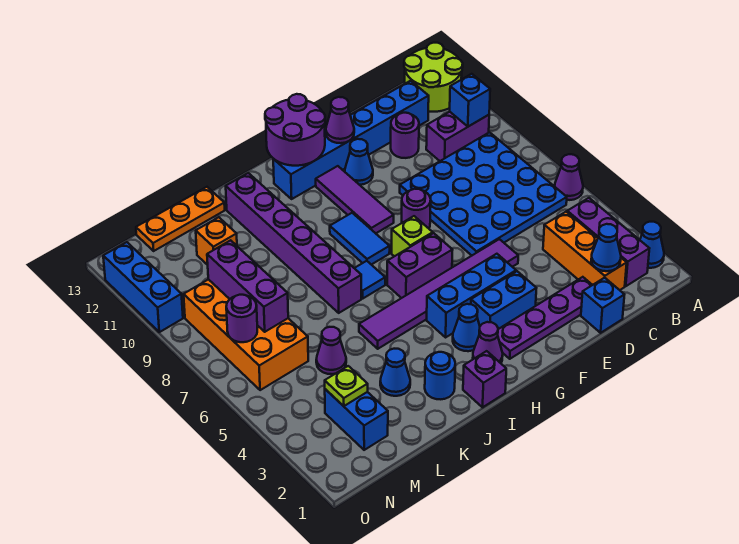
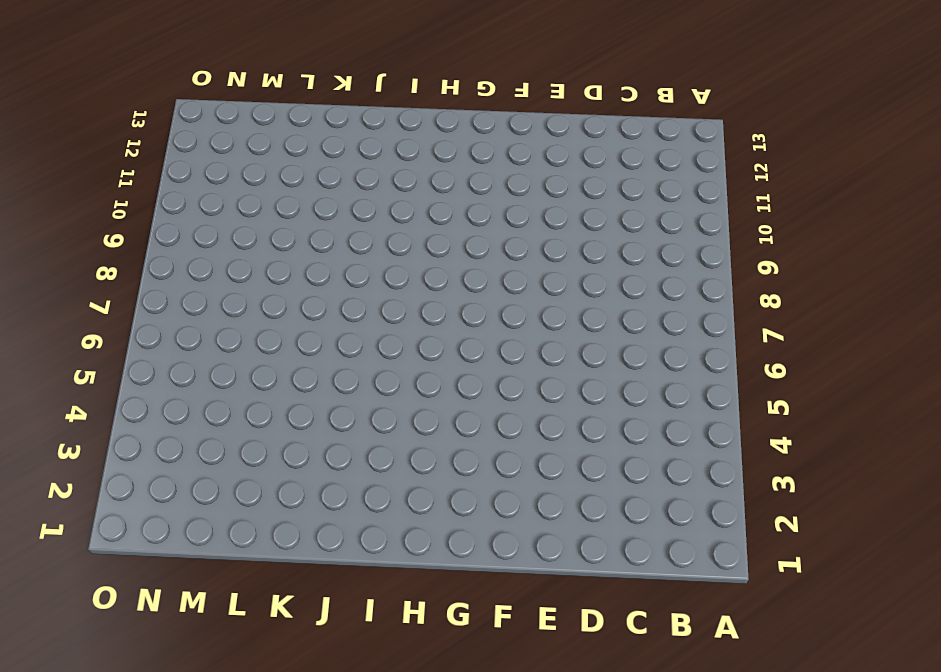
none -> blue 1x1 cone [640,222,664,268]
none -> purple 1x1 cone [555,154,583,200]
none -> lime 2x2 round brick [404,43,463,112]
none -> purple 1x3 brick [567,198,649,286]

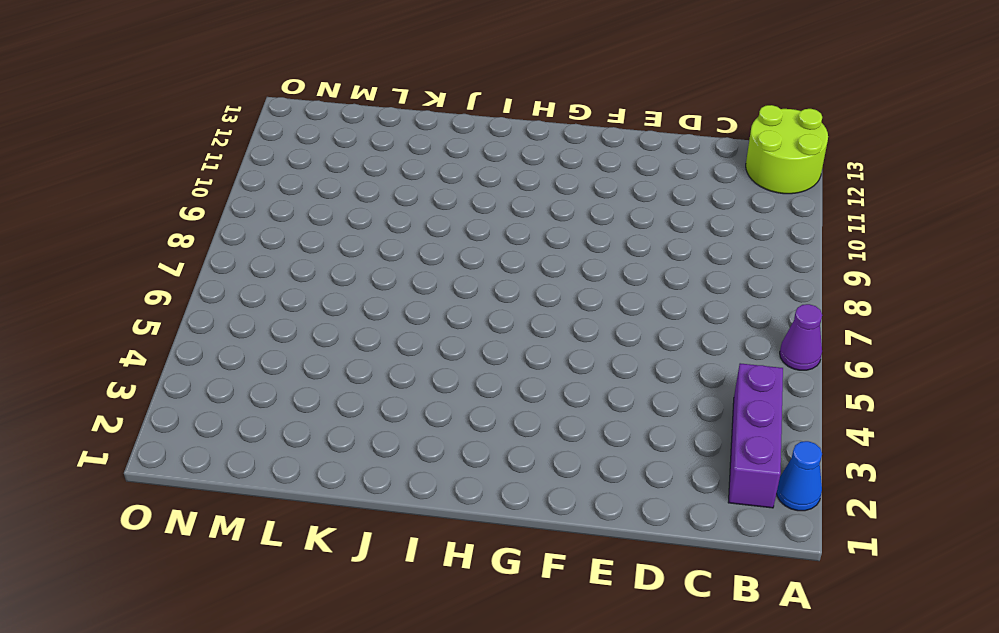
none -> blue 4x4 plate [400,132,567,255]
none -> purple 1x2 brick [426,112,489,161]
none -> orange 1x3 brick [543,212,627,290]
none -> blue 1x6 brick [273,81,429,199]

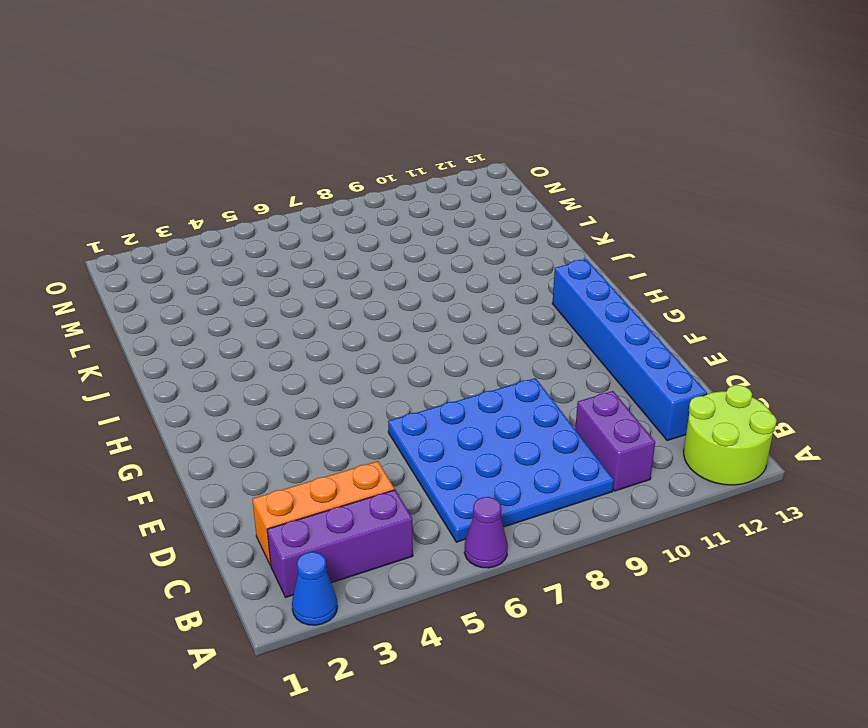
none -> blue 1x1 brick [581,278,624,333]
none -> purple 1x4 plate [498,277,592,359]
none -> purple 1x1 round brick [391,113,419,158]
none -> purple 1x6 tile [359,239,518,349]

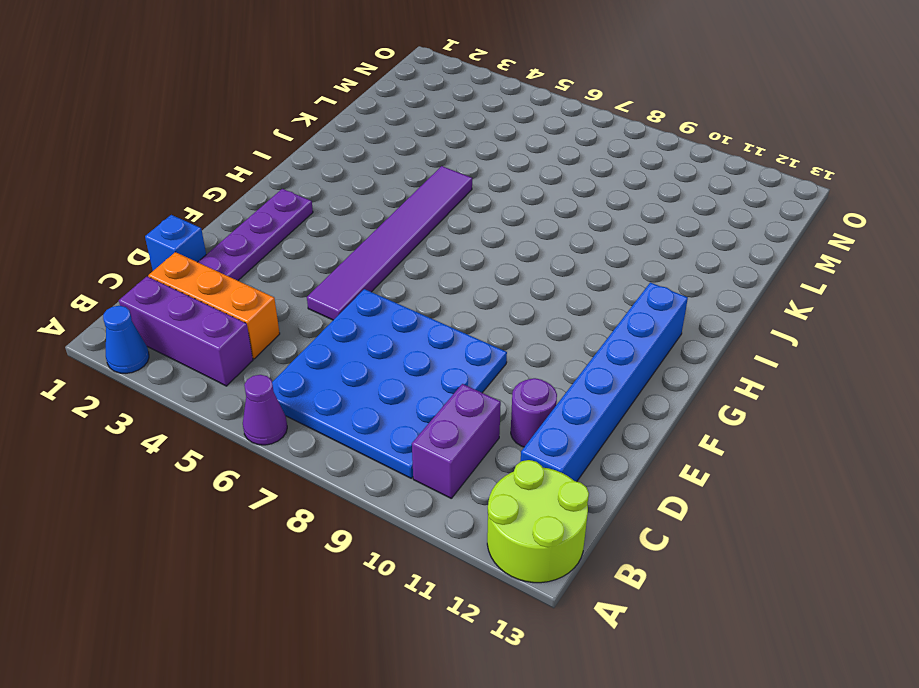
none -> blue 1x2 brick [471,271,536,329]
none -> blue 1x3 brick [427,254,516,337]
none -> purple 1x1 round brick [402,189,431,228]
none -> blue 1x1 cone [345,139,373,185]

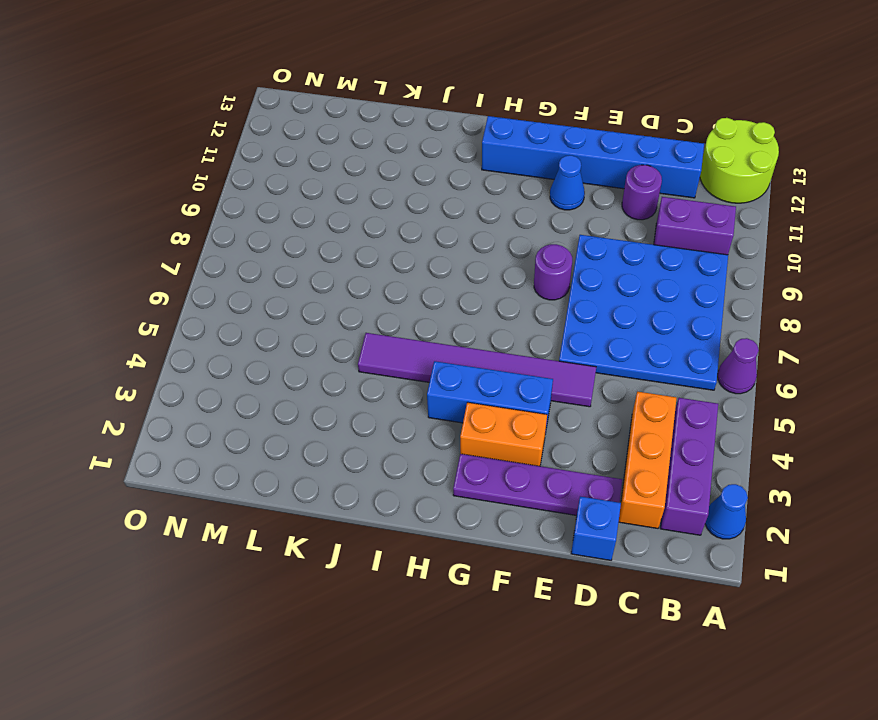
orange 1x2 brick [460,402,547,466] -> blue 1x2 brick [471,271,536,329]
none -> purple 1x2 brick [387,233,452,298]
none -> lime 1x1 brick [392,216,433,256]
none -> purple 1x3 tile [316,166,394,233]
none -> purple 1x1 cone [473,322,503,363]

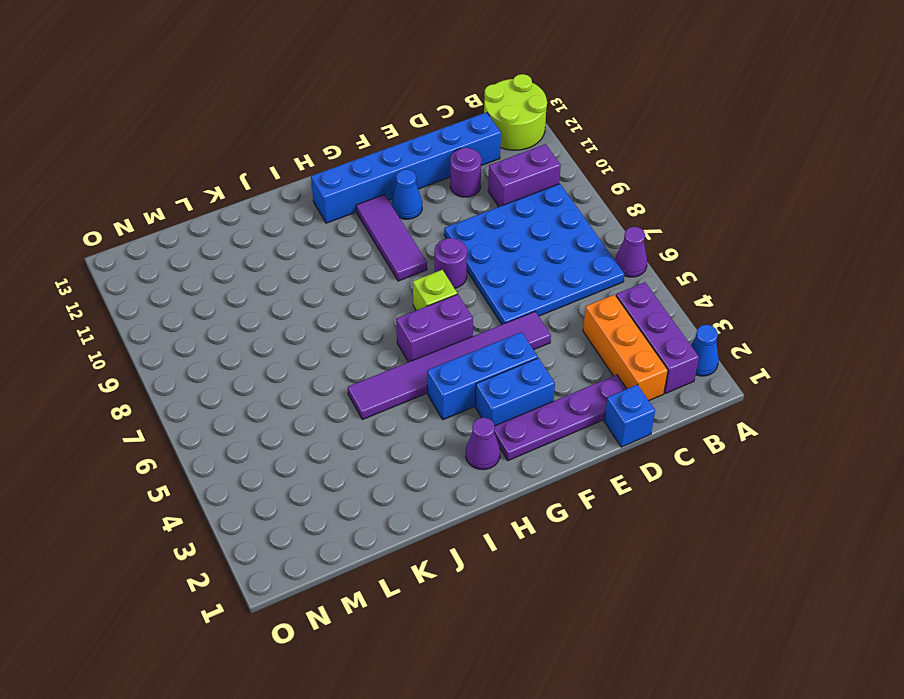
none -> blue 1x1 cone [453,304,480,351]
none -> blue 1x2 tile [330,213,390,265]
none -> purple 1x1 brick [463,351,506,407]
none -> blue 1x1 tile [355,261,385,298]

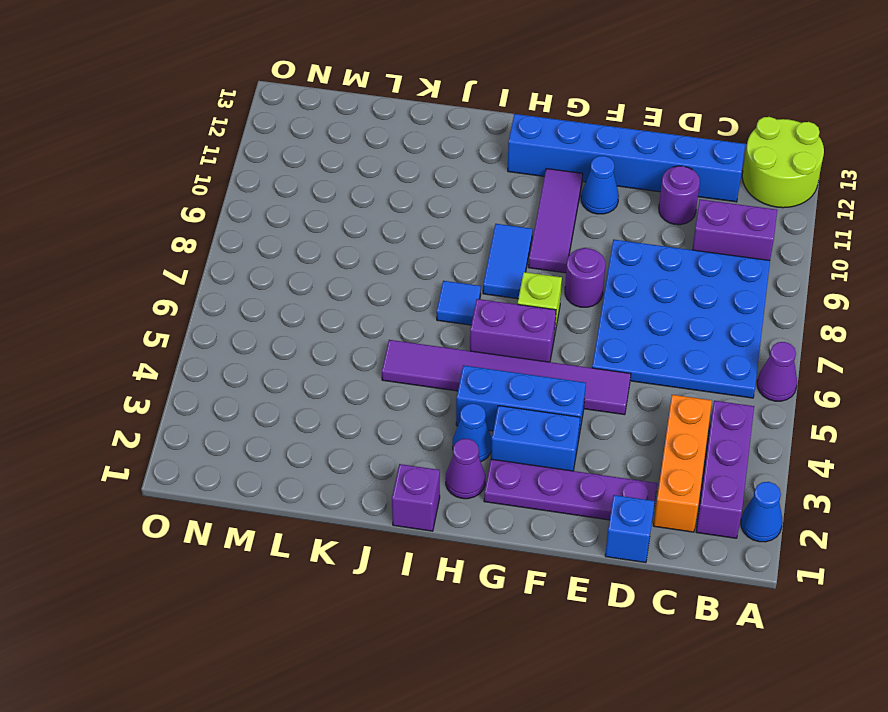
none -> blue 1x1 round brick [425,352,455,399]
none -> purple 1x6 brick [226,173,361,313]
none -> blue 1x1 cone [380,349,410,396]
none -> orange 1x3 plate [136,187,225,251]

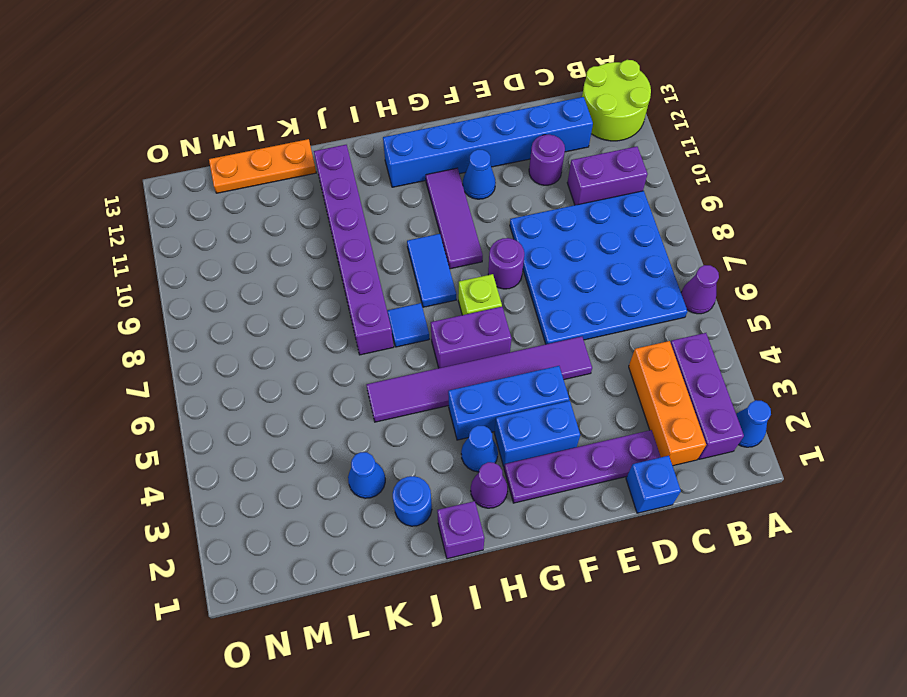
none -> purple 1x1 cone [316,327,346,374]
none -> orange 1x1 brick [196,217,237,265]
none -> blue 1x2 brick [325,389,388,450]
none -> orange 2x4 brick [184,279,308,390]

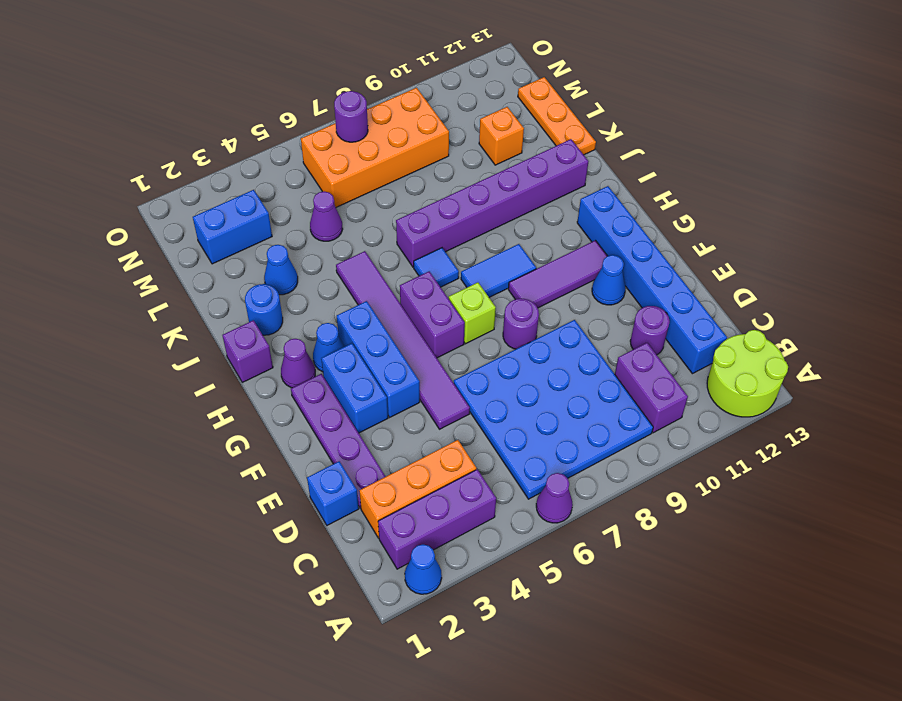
none -> blue 1x3 brick [103,242,183,332]
none -> blue 1x1 brick [450,74,490,127]
none -> blue 1x1 cone [591,224,621,271]
none -> purple 1x1 cone [326,97,354,143]

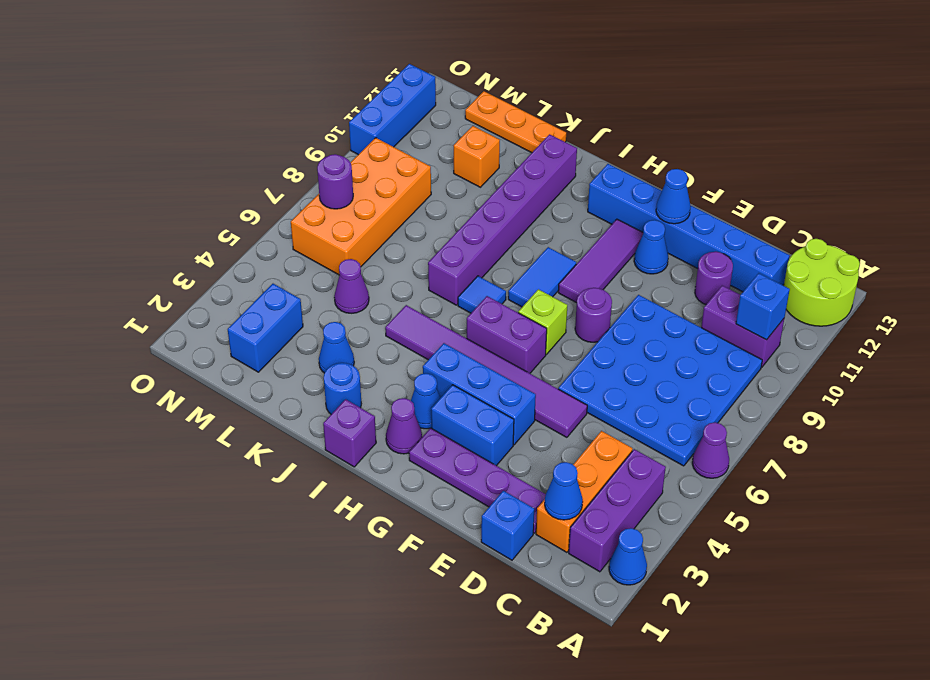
blue 1x1 cone [656,169,691,224] -> purple 1x1 cone [326,97,354,143]
none -> purple 2x2 round brick [265,94,325,166]
none -> lime 1x1 plate [325,366,368,406]
none -> purple 1x3 brick [207,240,288,332]

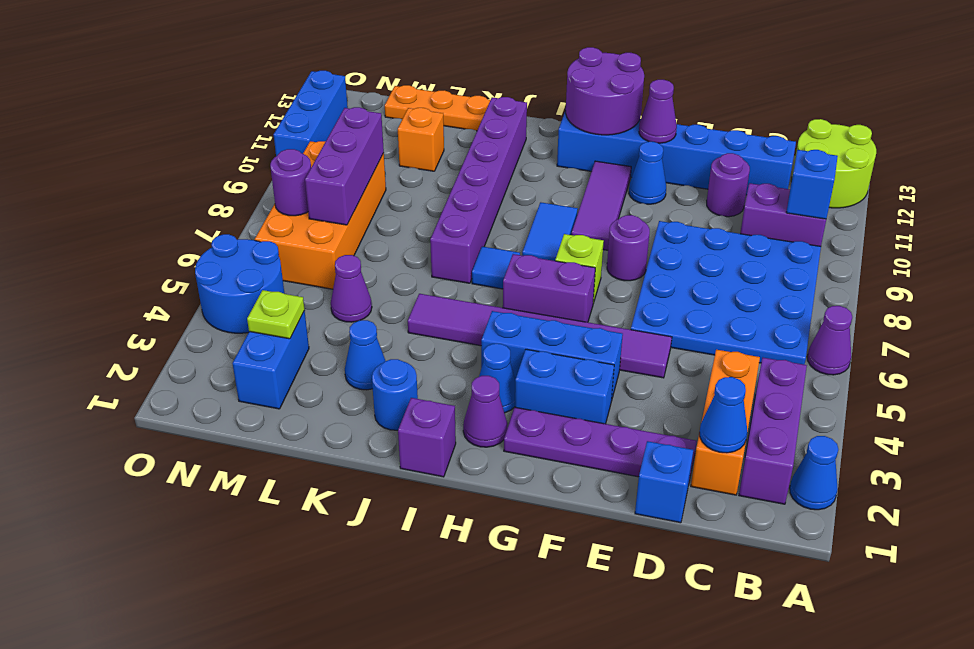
blue 2x2 round brick [195,234,284,333] -> none

